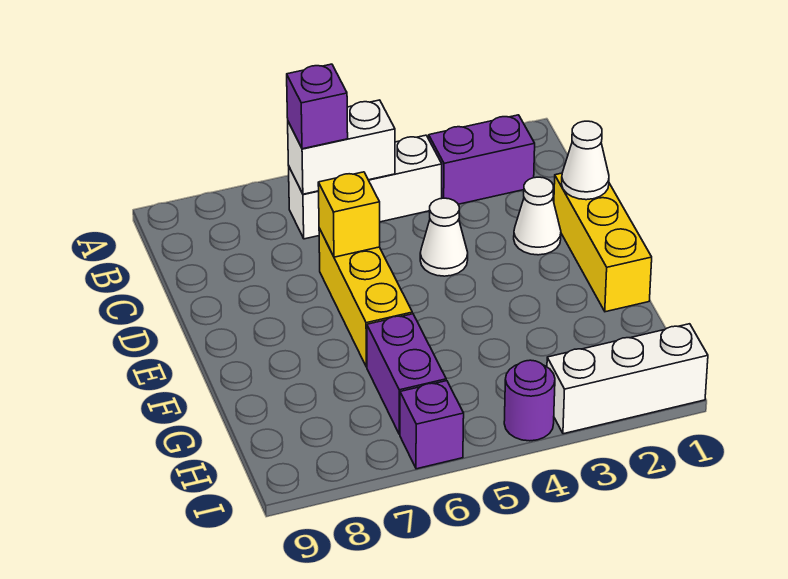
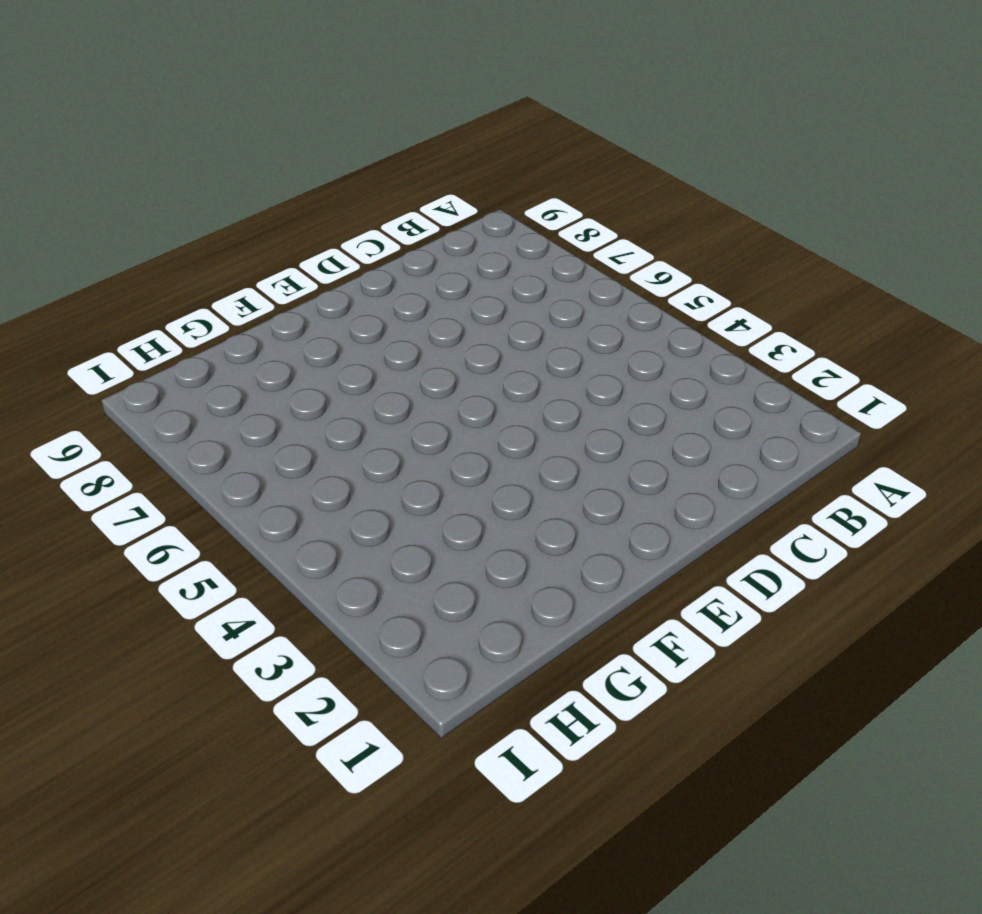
none -> purple 1x2 brick [429,115,535,204]
none -> white 1x3 brick [289,135,442,239]
none -> yellow 1x3 brick [554,173,652,312]

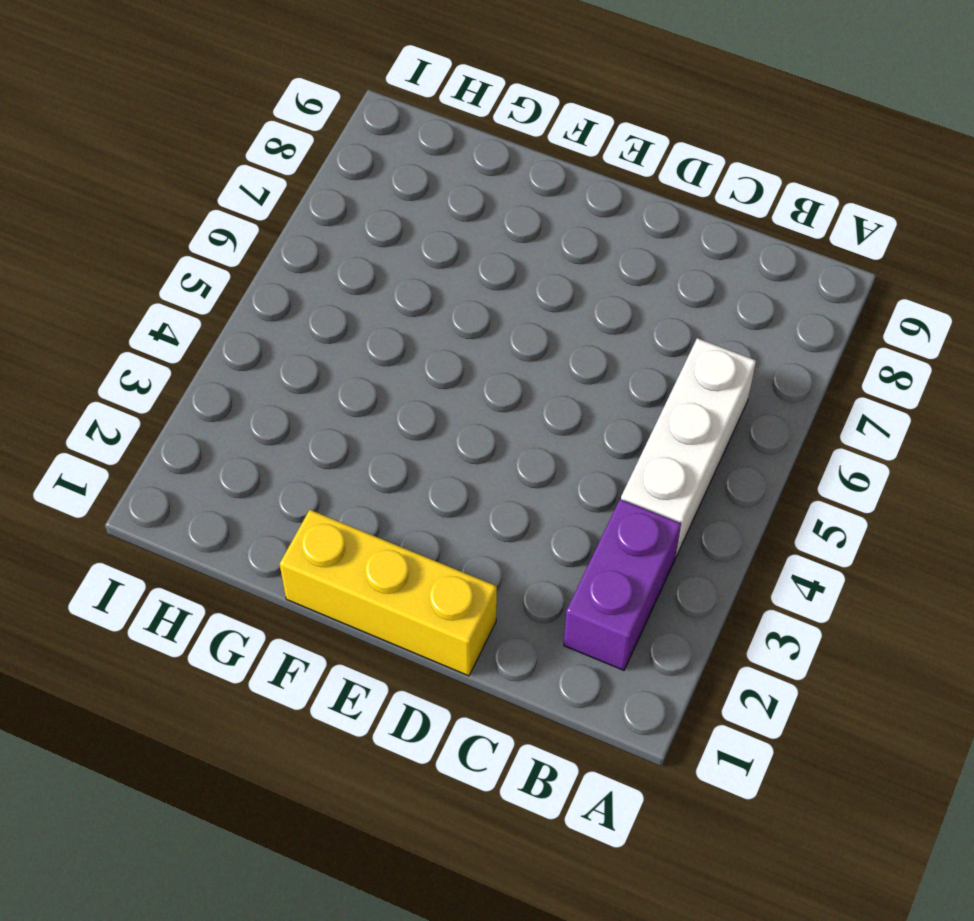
none -> white 1x1 cone [514,177,561,255]
none -> white 1x1 cone [420,198,468,276]
none -> yellow 1x3 brick [319,228,412,367]

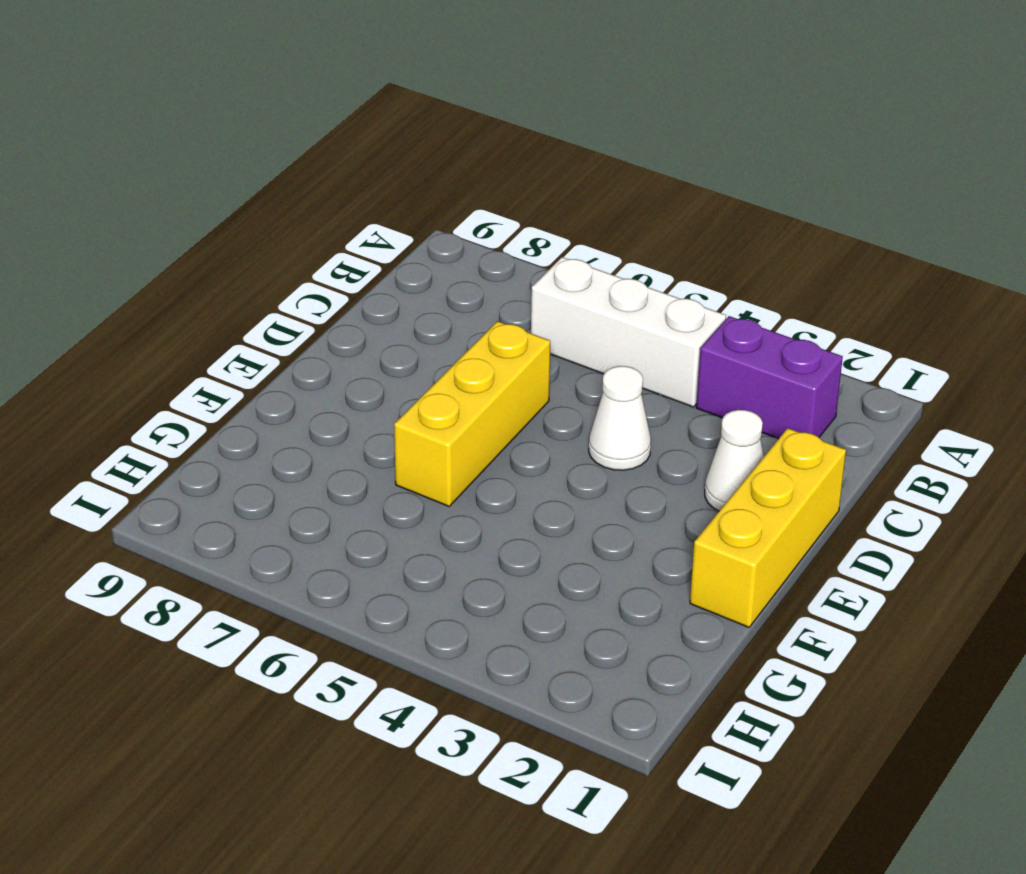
none -> purple 1x2 brick [367,314,446,434]
none -> white 1x3 brick [547,324,708,434]
none -> purple 1x1 round brick [504,360,555,441]

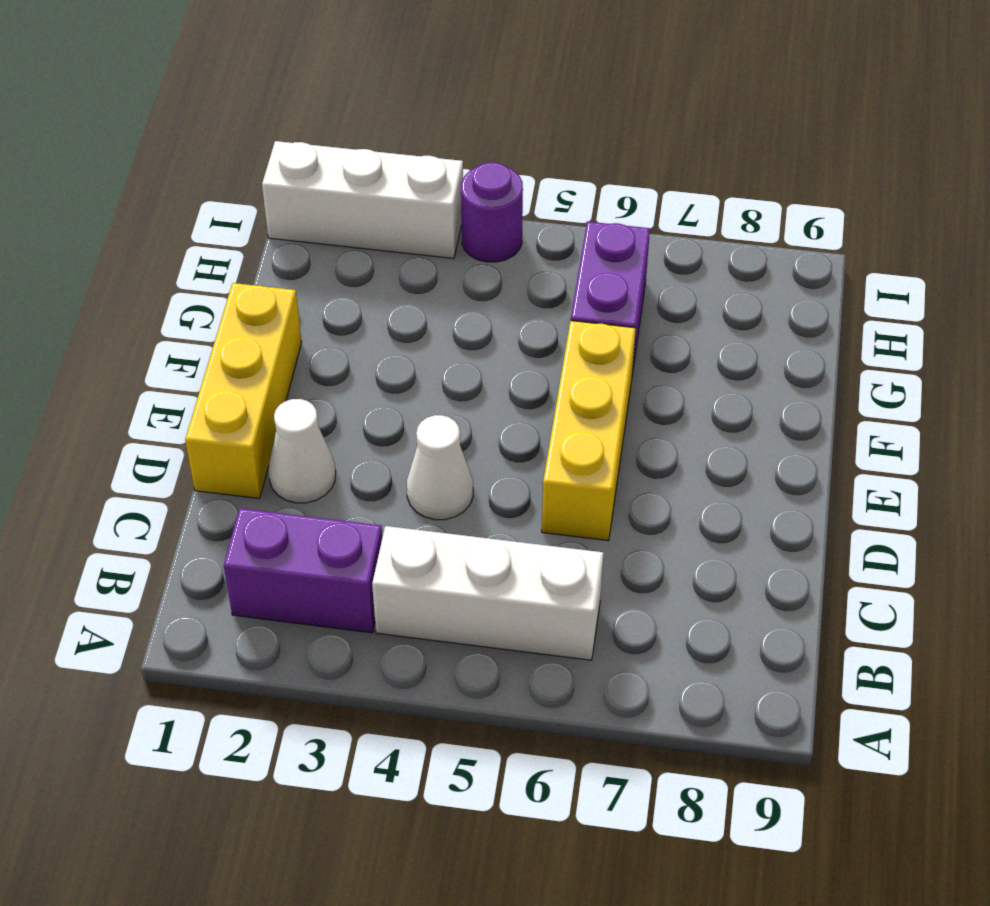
none -> purple 1x1 brick [400,381,464,469]
none -> white 1x2 brick [288,100,395,194]
none -> white 1x1 cone [562,121,609,200]

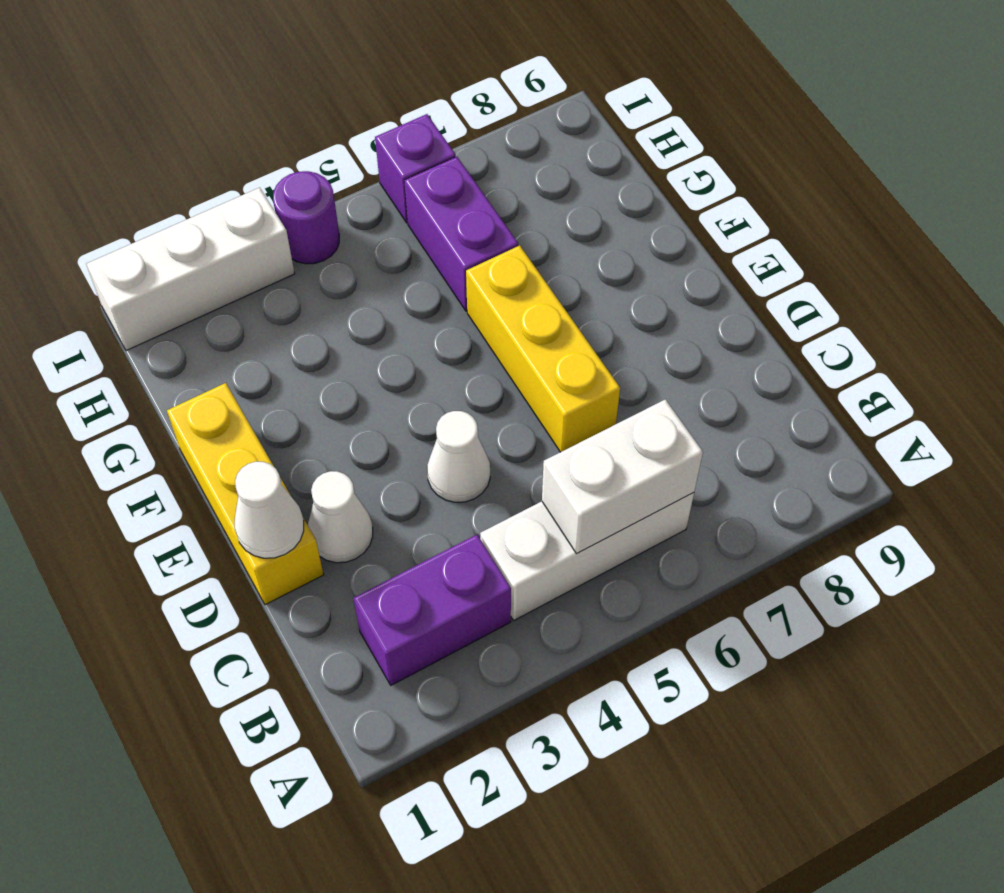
none -> yellow 1x1 brick [318,172,380,257]
none -> purple 1x1 brick [287,64,348,149]

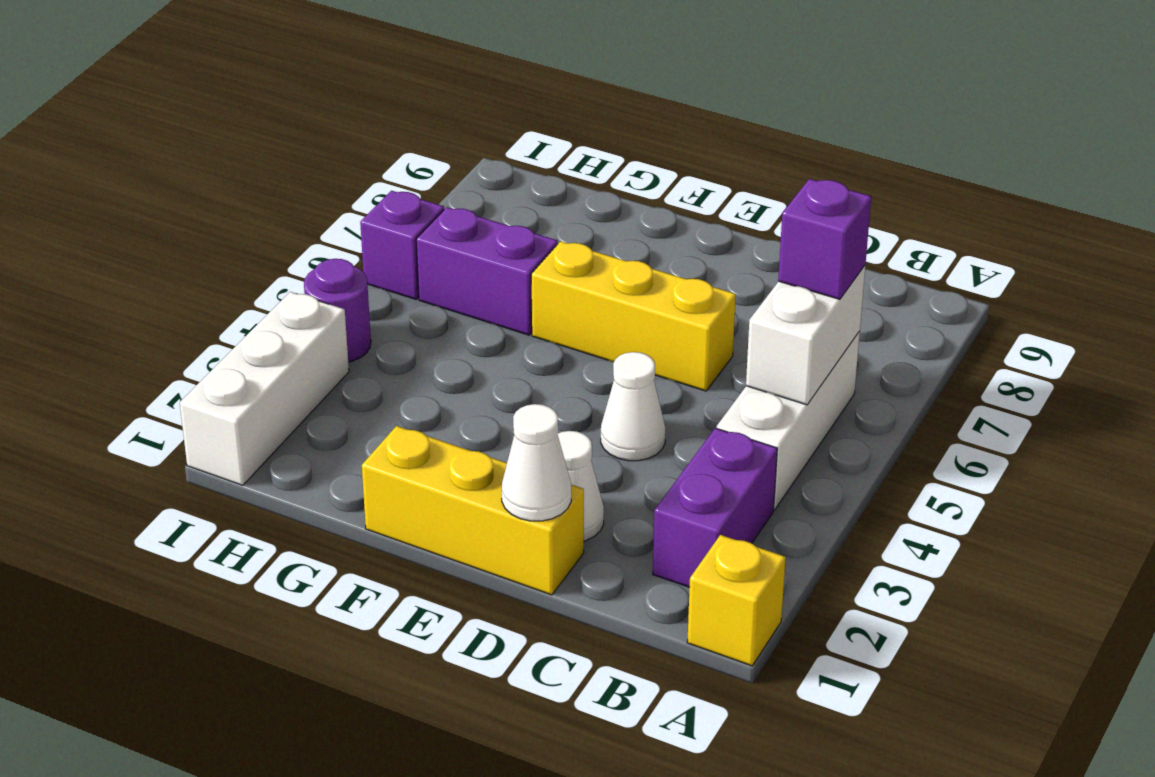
yellow 1x1 brick [687,535,786,666] -> yellow 1x1 brick moved to [318,172,380,257]

